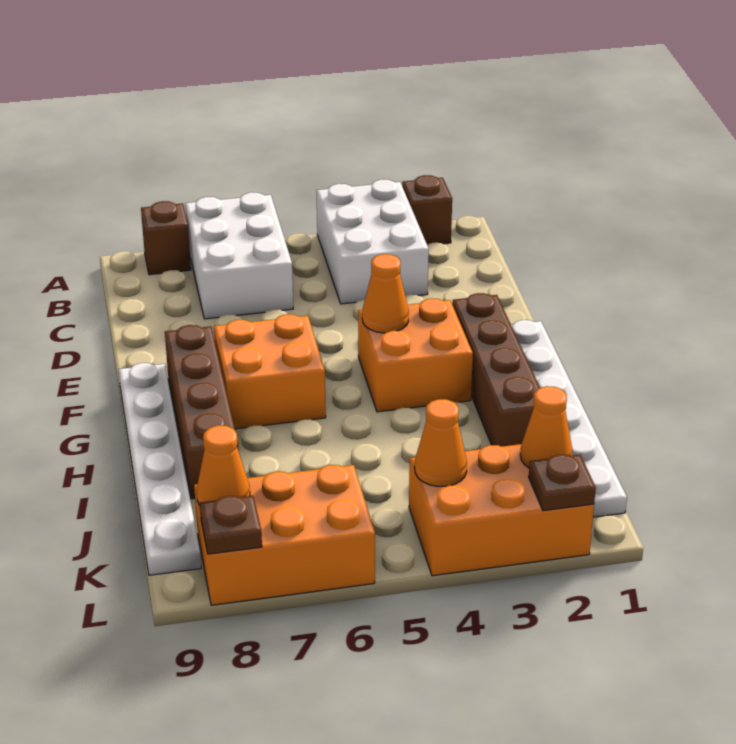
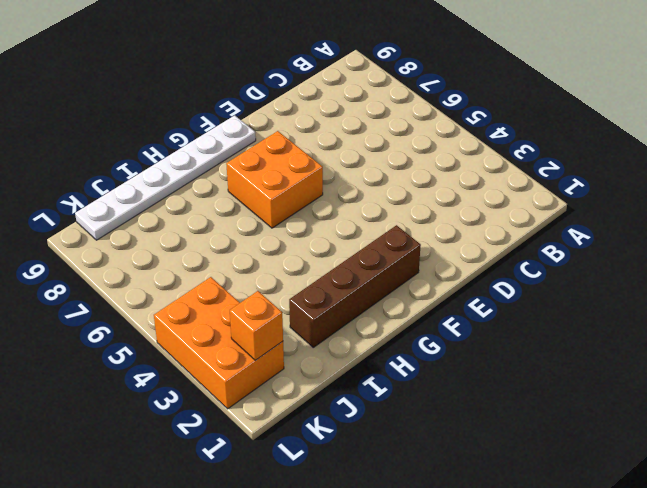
orange 1x1 brick [230,291,283,360] -> orange 1x1 cone [520,386,573,468]
none -> brown 1x1 brick [402,175,452,244]
none -> white 2x3 brick [316,179,429,304]
none -> white 2x3 brick [185,192,293,319]

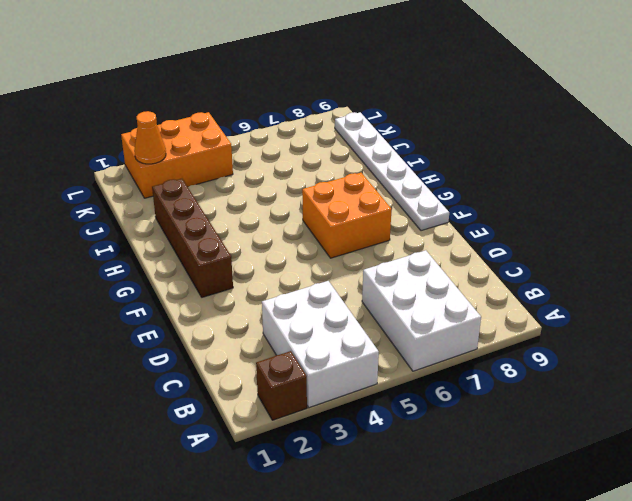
none -> brown 1x1 brick [141,201,191,275]
none -> white 1x6 plate [511,320,627,517]
none -> orange 2x2 brick [358,298,473,412]

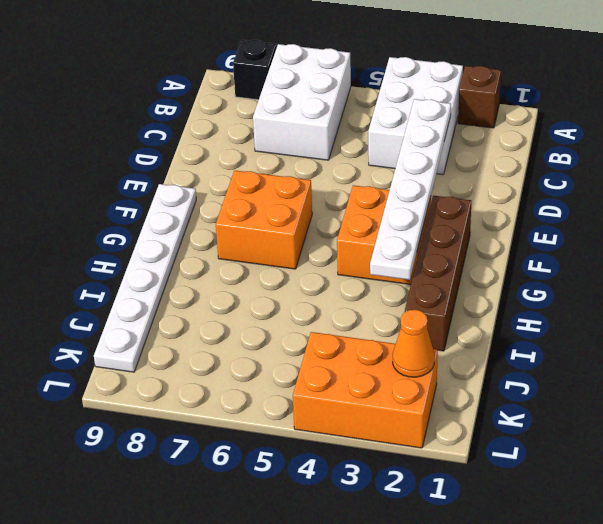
black 1x1 brick [233,40,276,100] -> brown 1x1 brick [141,201,191,275]
white 1x6 plate [370,99,451,280] -> white 1x6 plate moved to [511,320,627,517]
none -> brown 1x4 brick [165,325,239,499]
none -> orange 2x3 brick [194,465,375,605]
none -> orange 1x1 cone [362,254,409,333]

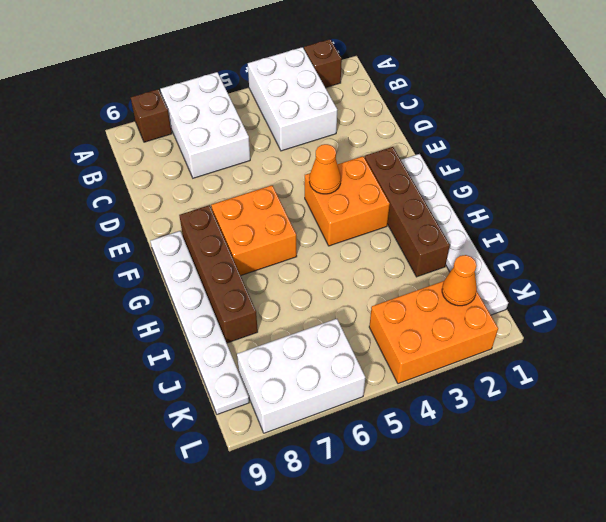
white 2x3 brick [237,319,365,433] -> orange 2x3 brick [194,465,375,605]
none -> orange 1x1 cone [415,399,467,487]
none -> orange 1x1 cone [197,425,250,505]
none -> brown 1x1 plate [529,455,596,511]

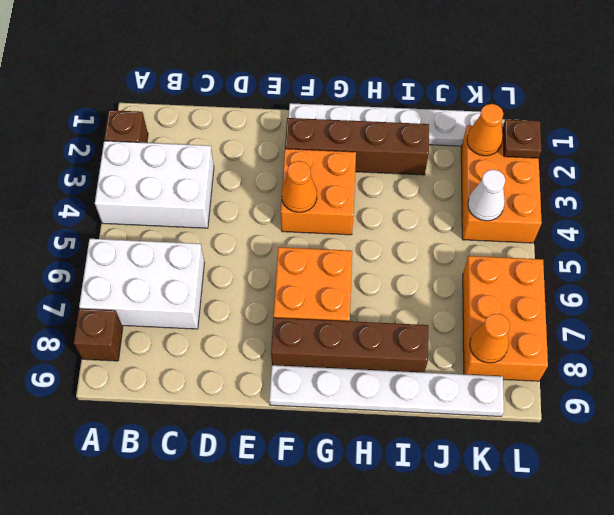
white 1x1 cone [468,169,505,221] -> orange 1x1 cone [415,399,467,487]
none -> brown 1x1 plate [200,496,262,554]

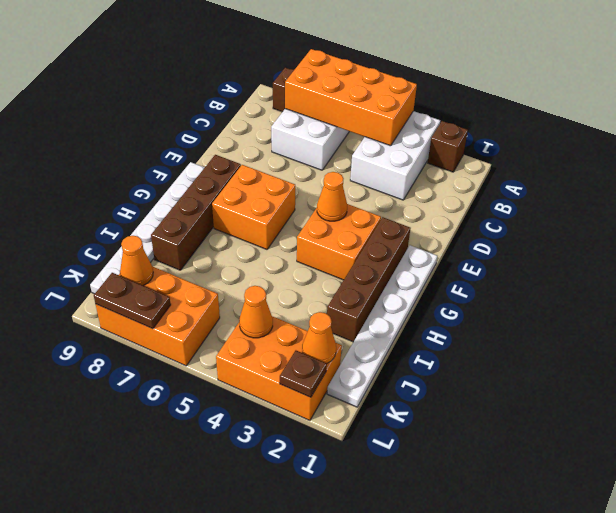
orange 2x4 brick [285,49,417,146] -> none
brown 1x2 plate [94,273,171,329] -> brown 1x1 plate [200,496,262,554]

